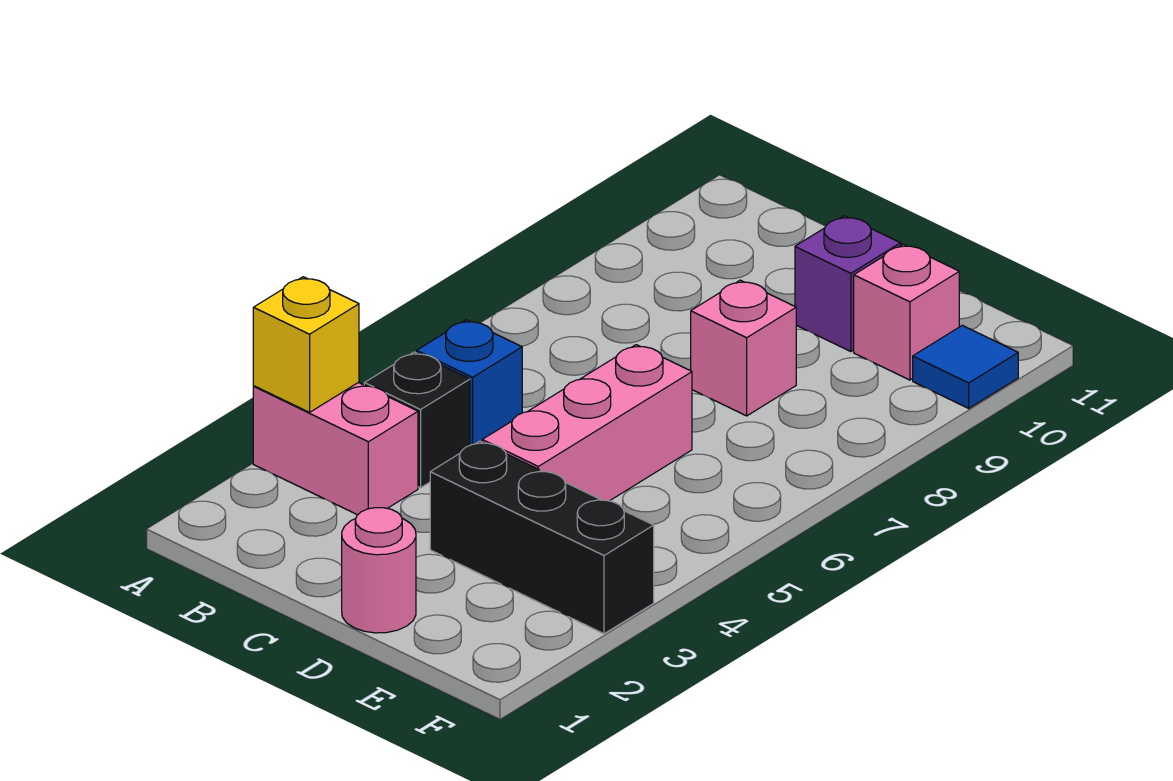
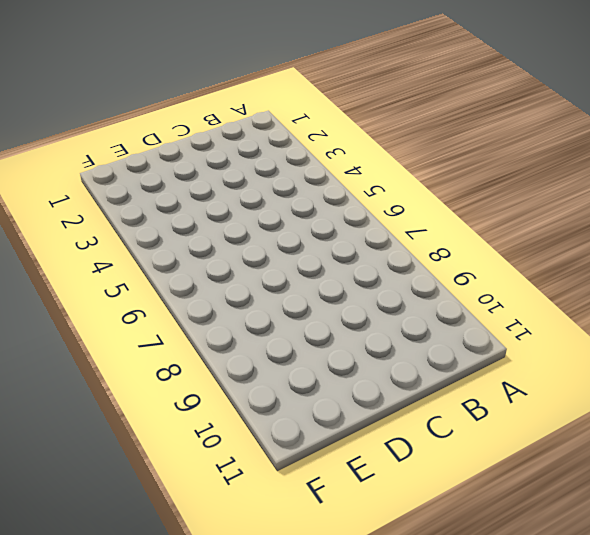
none -> pink 1x2 brick [253,382,418,515]
none -> black 1x1 brick [364,352,470,488]

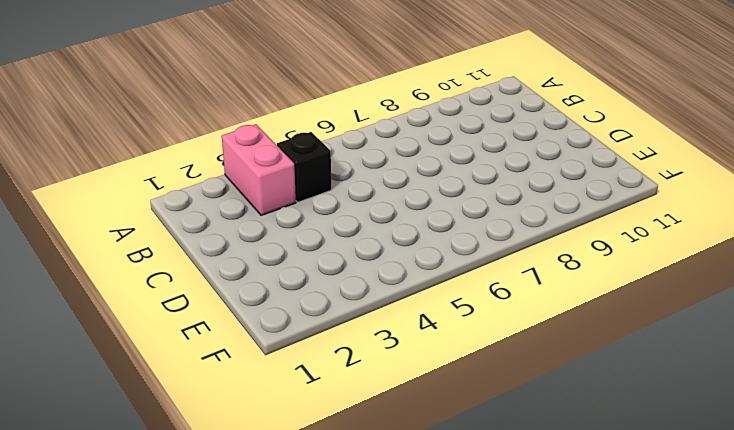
none -> blue 1x1 brick [417,320,522,445]
none -> pink 1x1 round brick [342,508,416,633]

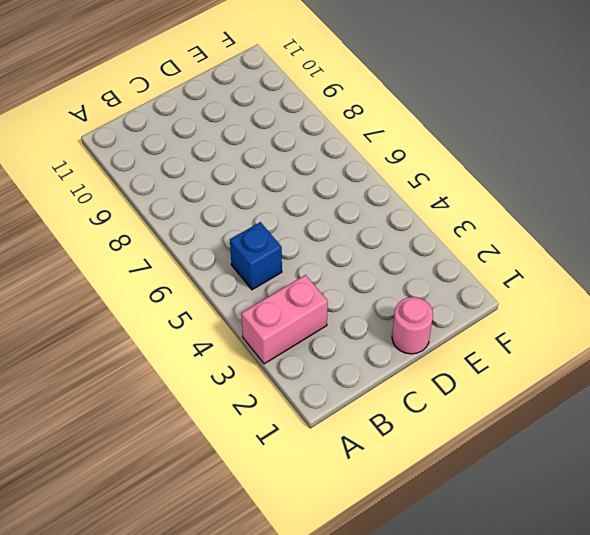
none -> black 1x1 brick [364,352,470,488]
none -> black 1x3 brick [430,441,654,634]

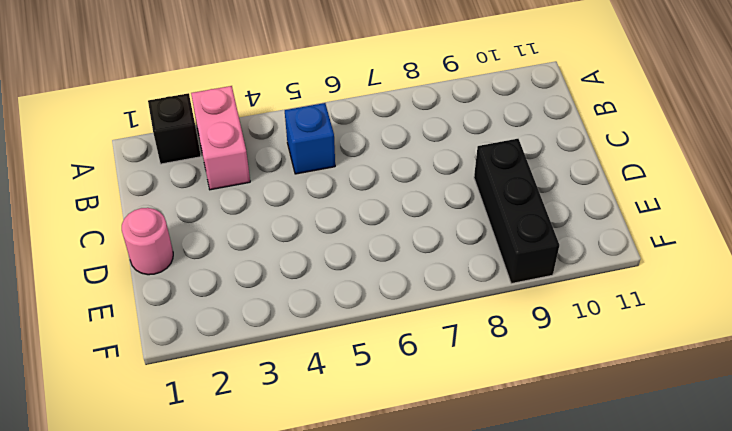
black 1x1 brick [148,93,201,164] -> black 1x1 brick moved to [364,352,470,488]
black 1x3 brick [474,139,559,284] -> black 1x3 brick moved to [430,441,654,634]
none -> pink 1x3 brick [482,345,692,501]
none -> pink 1x1 brick [691,280,796,416]

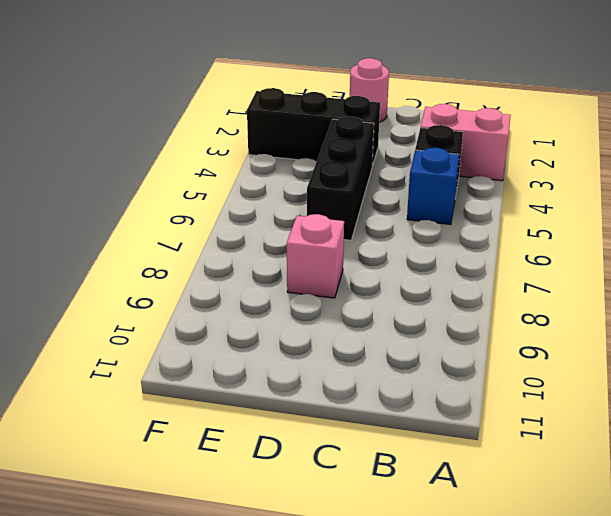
black 1x3 brick [307,117,374,240] -> pink 1x3 brick [482,345,692,501]
none -> purple 1x1 brick [795,216,901,352]
none -> pink 1x1 brick [854,244,959,380]

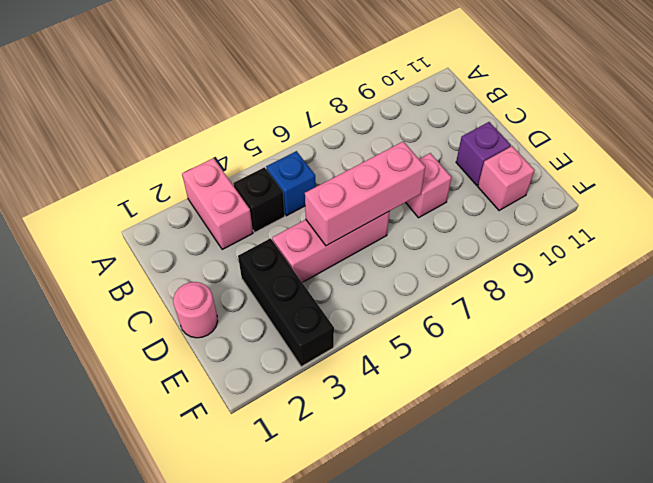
pink 1x3 brick [305,141,425,246] -> none
none -> blue 1x1 tile [913,325,1018,408]
none -> yellow 1x1 brick [253,277,359,412]

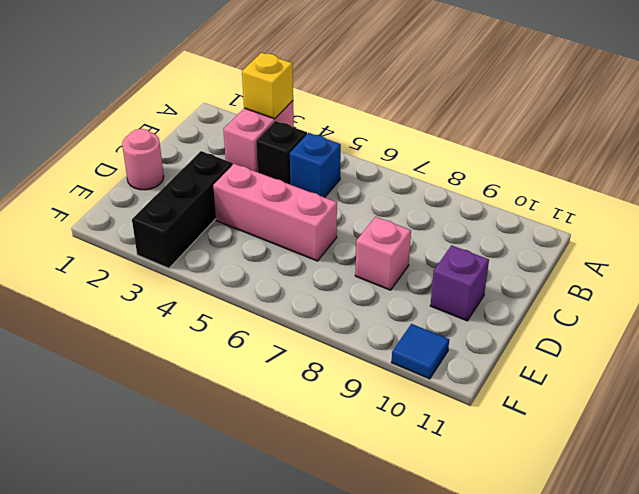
none -> pink 1x1 brick [854,244,959,380]

